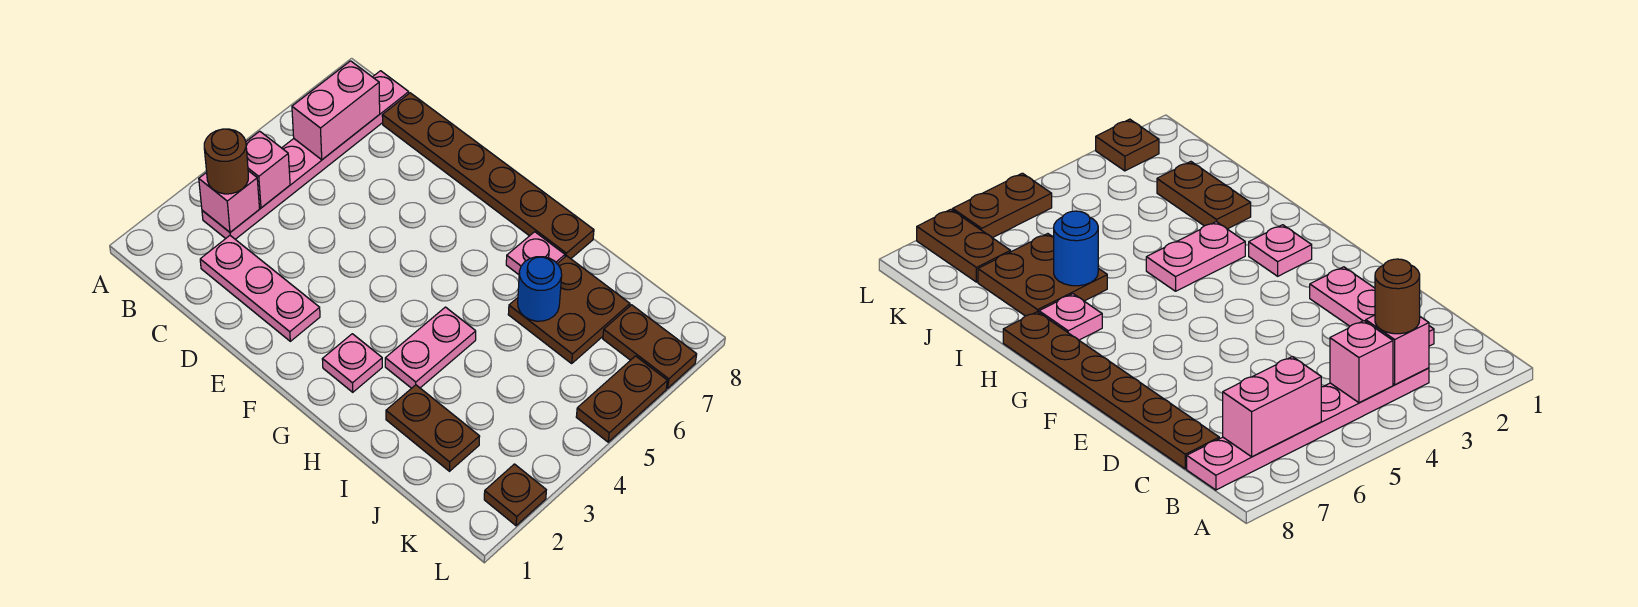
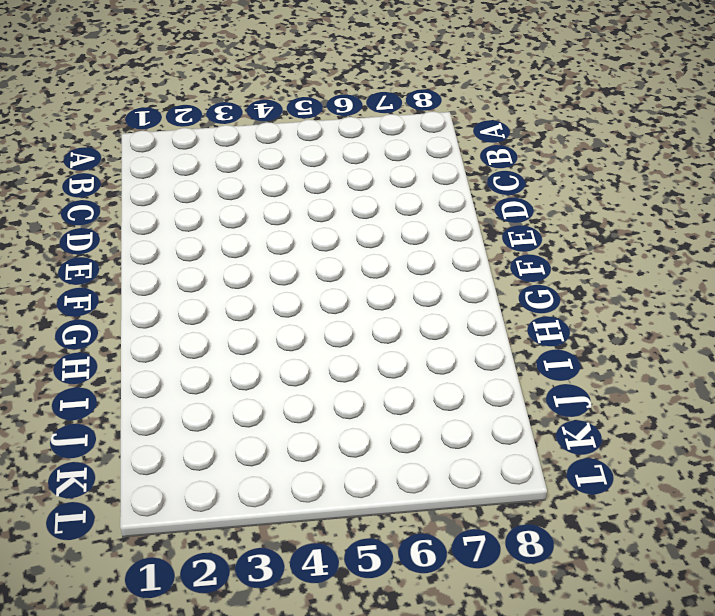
none -> pink 1x6 plate [202,71,409,239]
none -> pink 1x3 plate [200,236,320,341]
none -> brown 1x6 plate [382,93,594,259]

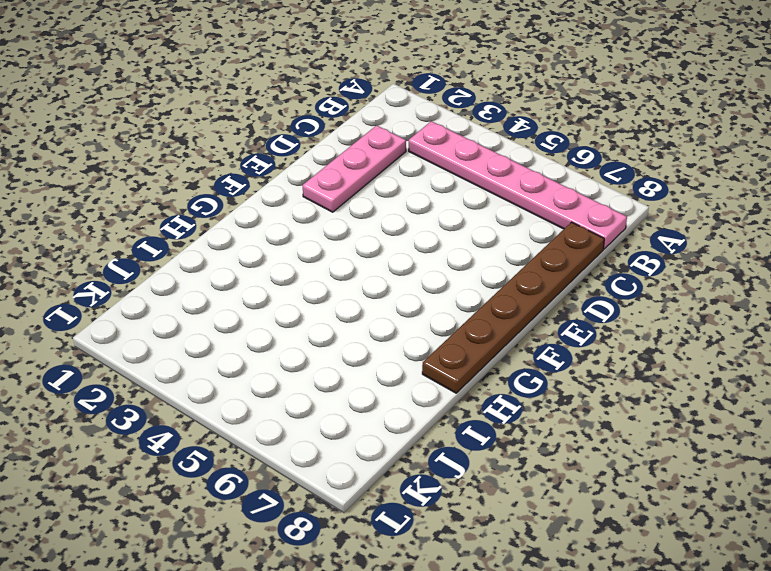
none -> pink 1x1 plate [322,334,382,392]
none -> pink 1x2 plate [385,307,476,388]
none -> pink 1x1 plate [506,232,565,275]

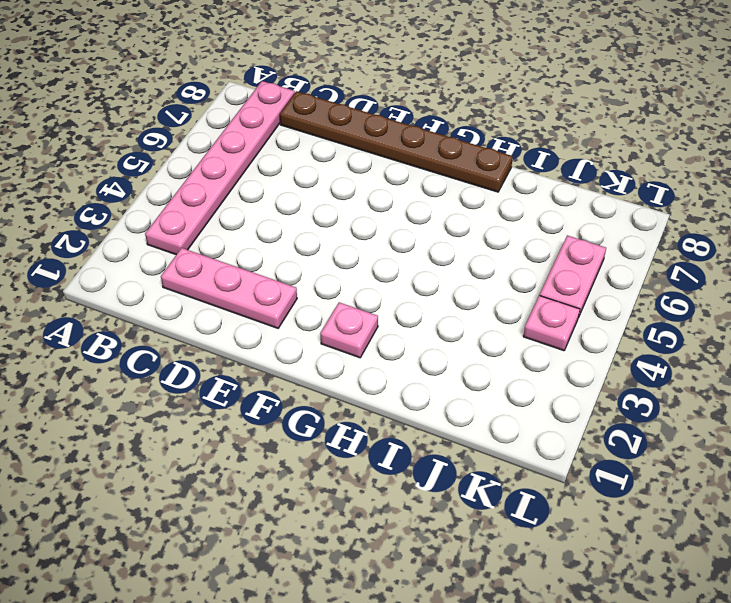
pink 1x1 plate [523,295,580,351] -> pink 1x1 plate moved to [506,232,565,275]
pink 1x2 plate [540,235,606,318] -> pink 1x2 plate moved to [385,307,476,388]
none -> brown 1x2 plate [386,385,480,471]
none -> brown 2x2 plate [508,256,630,363]
none -> brown 1x2 plate [603,305,697,388]

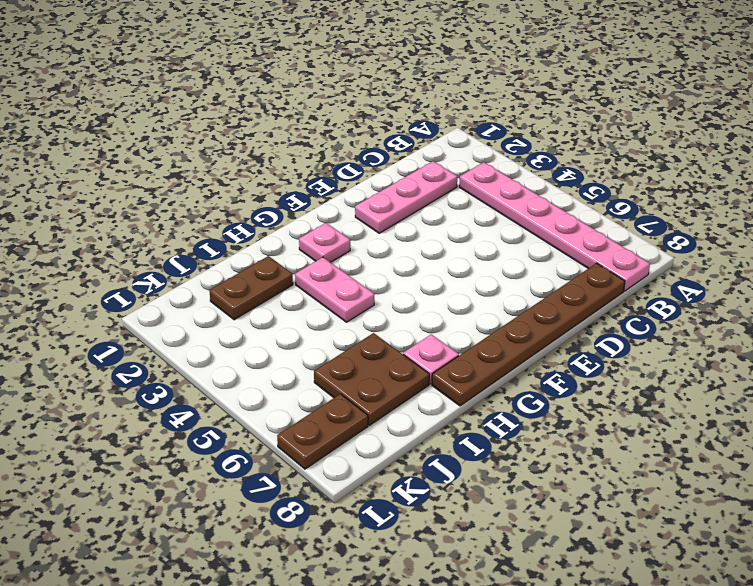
none -> brown 1x1 plate [484,464,546,526]
none -> brown 1x2 plate [576,356,667,442]
none -> pink 1x1 brick [199,171,260,232]

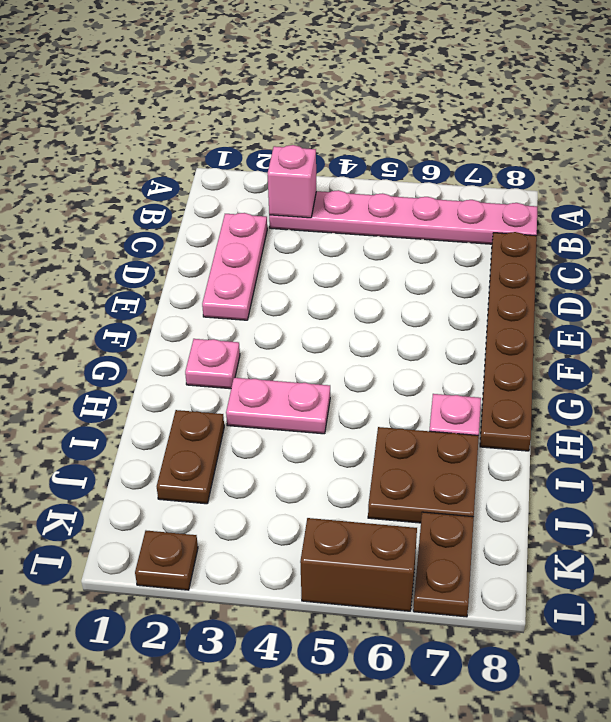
brown 1x2 brick [300,518,417,611] -> brown 1x2 plate [576,356,667,442]
none -> pink 1x1 brick [246,131,290,208]
none -> pink 1x2 brick [292,61,380,160]
none -> blue 1x1 round brick [518,257,562,321]

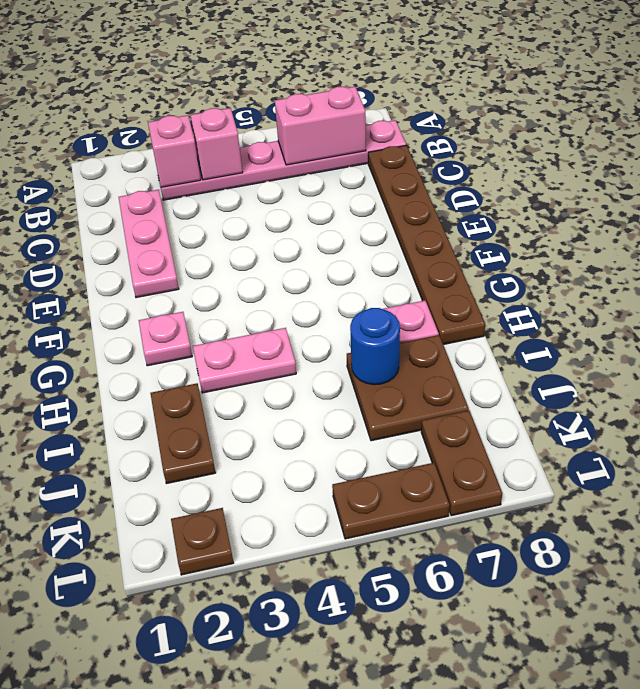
none -> brown 1x1 round brick [204,129,248,194]

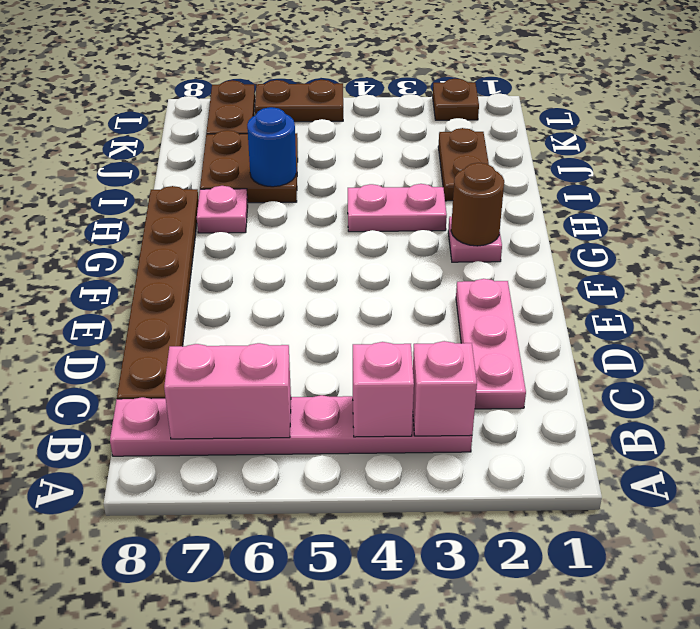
brown 1x1 round brick [451,163,504,246] -> brown 1x1 round brick moved to [204,129,248,194]

